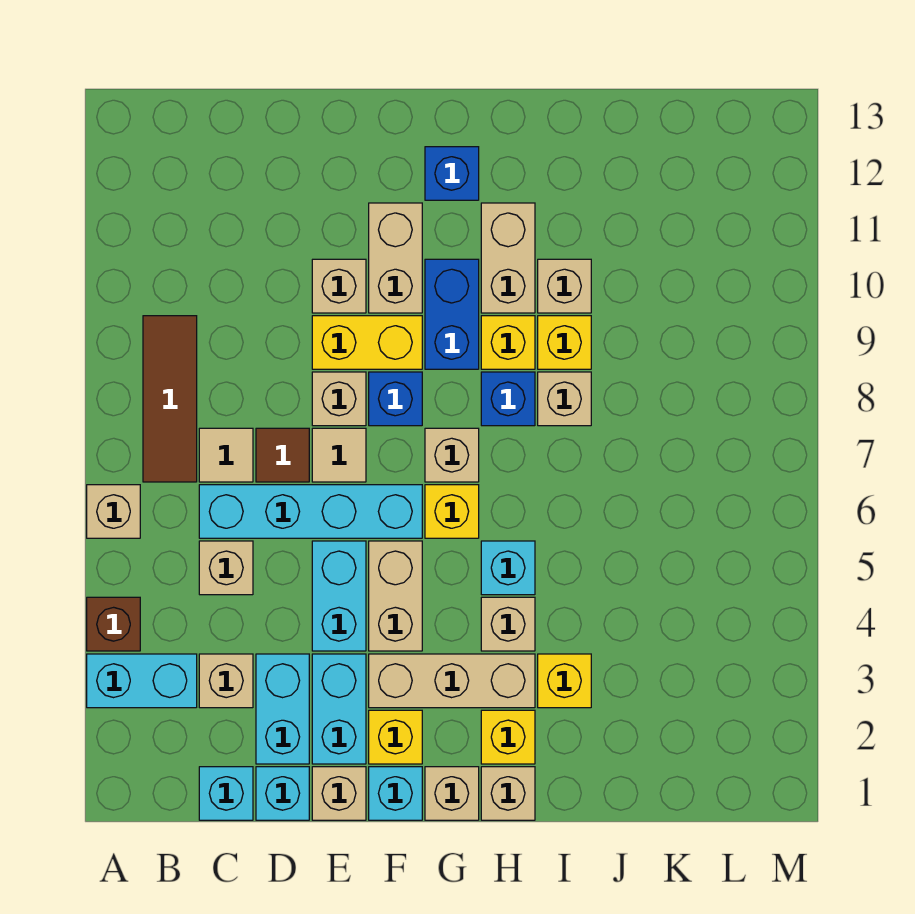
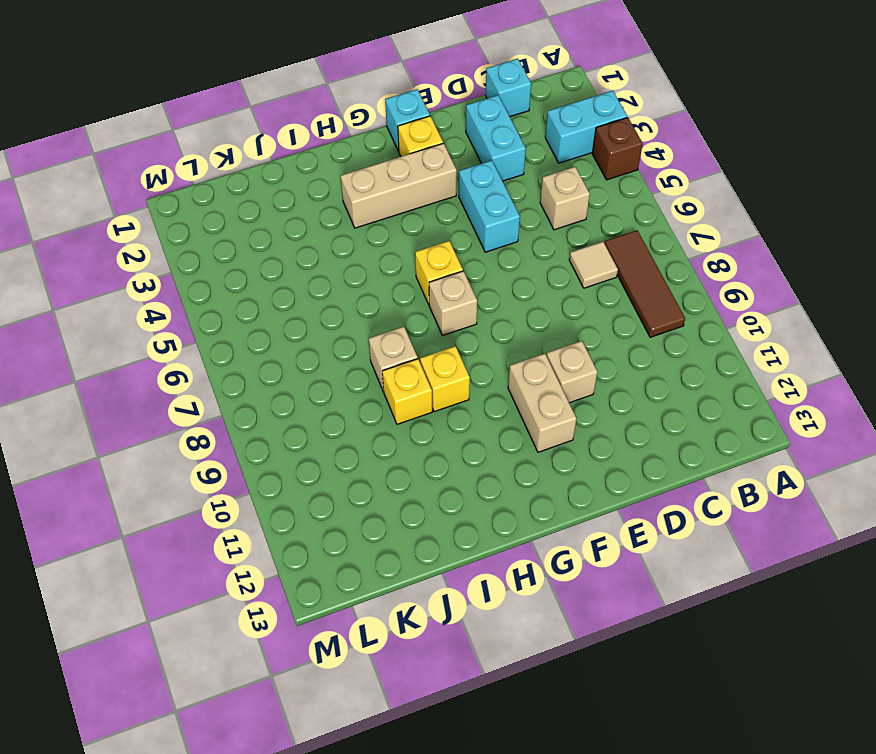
none -> tan 1x1 brick [87,485,140,538]
none -> tan 1x1 brick [199,654,253,708]
none -> cyan 1x4 brick [199,485,422,538]
none -> cyan 1x1 brick [256,767,309,820]

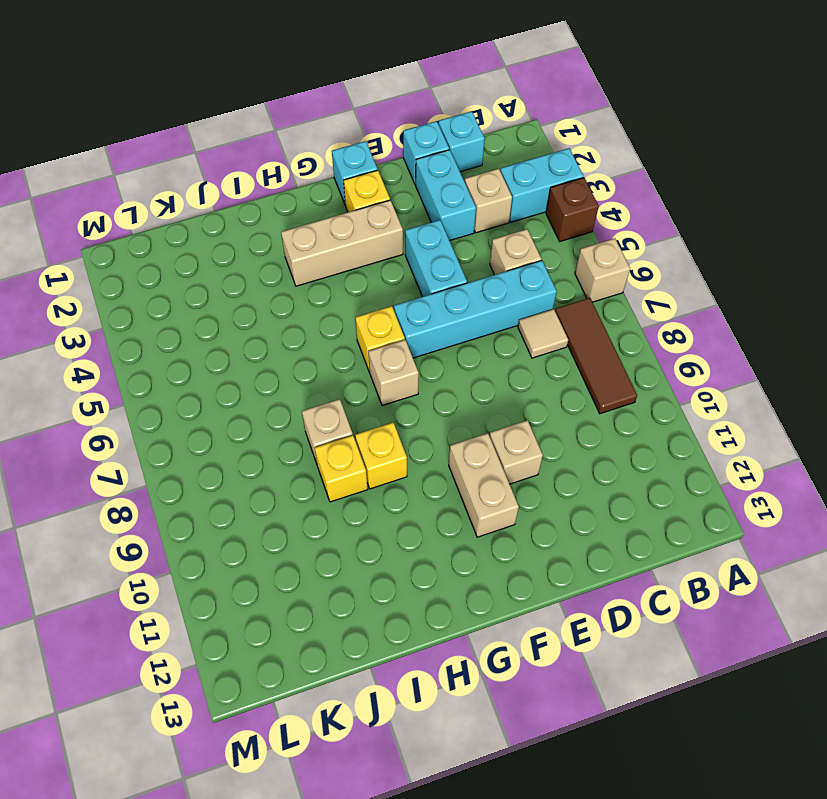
none -> brown 1x1 tile [256,428,309,482]
none -> tan 1x1 brick [312,767,366,820]
none -> cyan 1x2 brick [312,654,366,764]
none -> tan 1x1 tile [312,428,366,482]

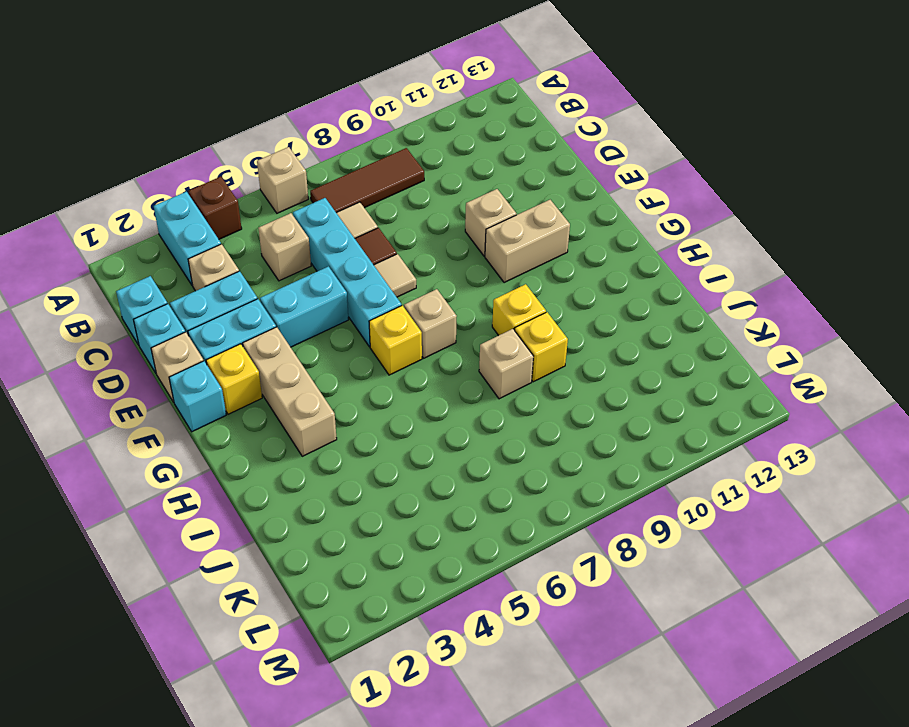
none -> tan 1x1 brick [312,372,366,426]
none -> yellow 1x2 brick [312,316,422,369]
none -> tan 1x2 brick [369,541,422,651]
none -> blue 1x1 brick [369,372,422,426]

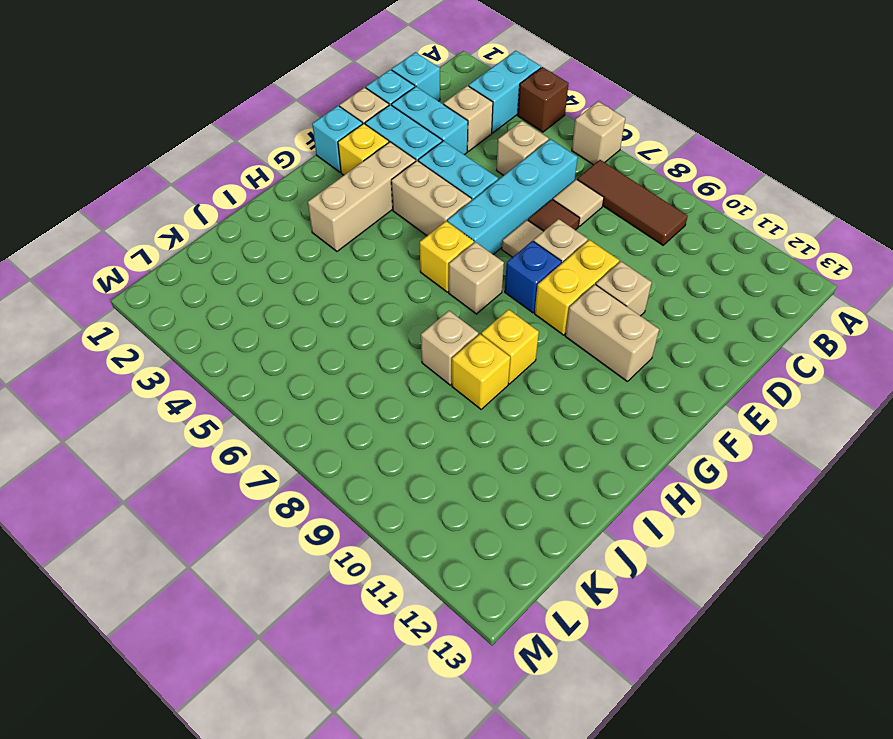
none -> tan 1x1 brick [425,767,479,820]
none -> blue 1x2 brick [425,259,479,369]
none -> blue 1x1 brick [425,147,479,200]
none -> tan 1x1 brick [481,767,535,820]

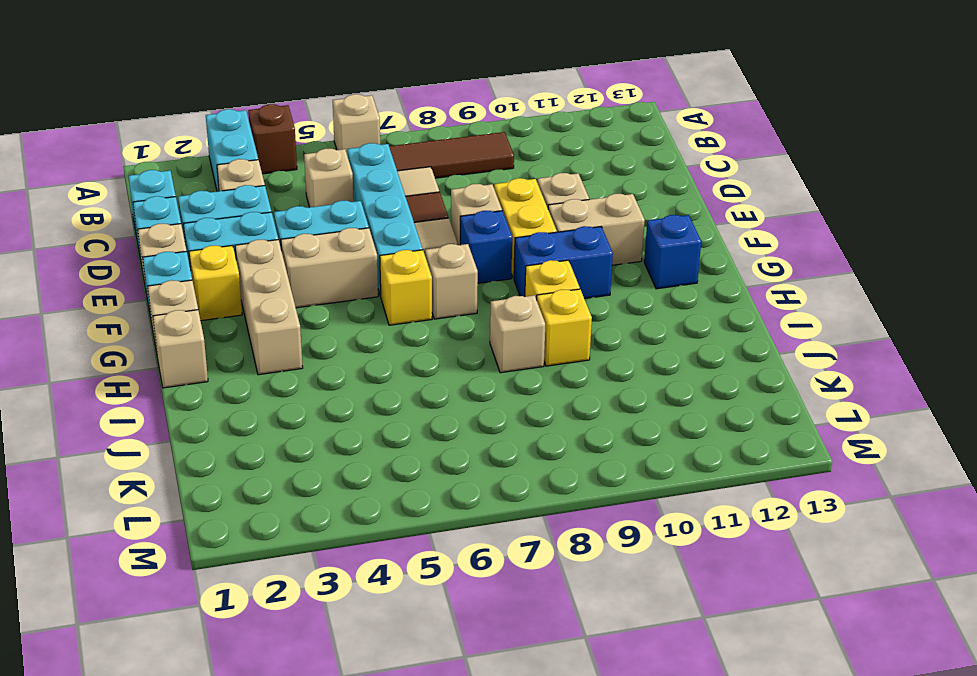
none -> yellow 1x1 brick [481,710,535,764]
none -> tan 1x1 brick [481,597,535,651]
none -> cyan 1x1 brick [481,541,535,595]
none -> blue 1x1 brick [481,372,535,426]

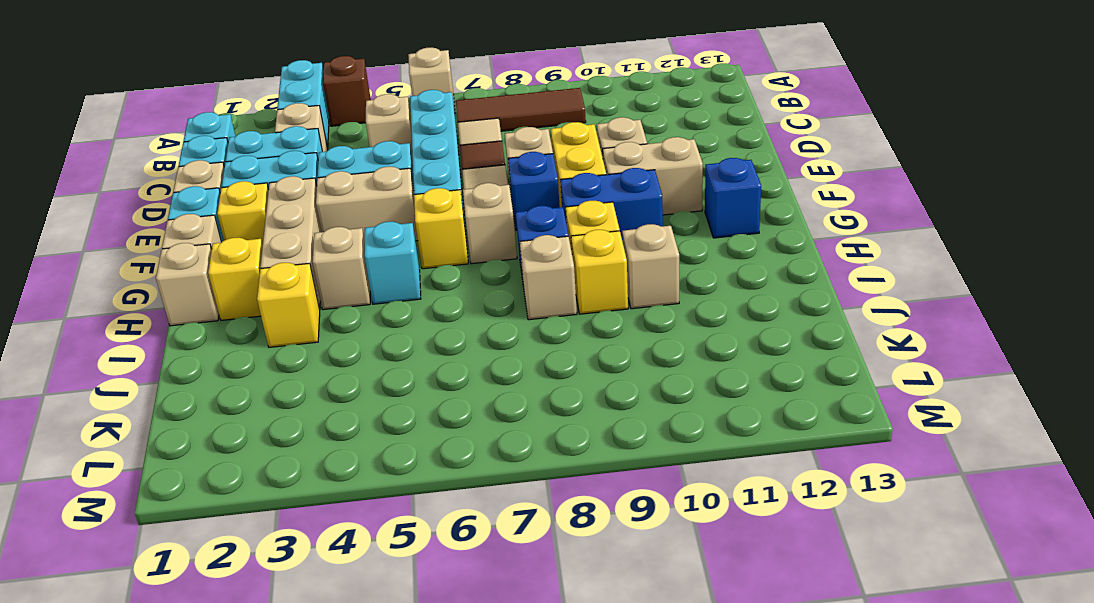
none -> tan 1x2 brick [481,203,535,313]

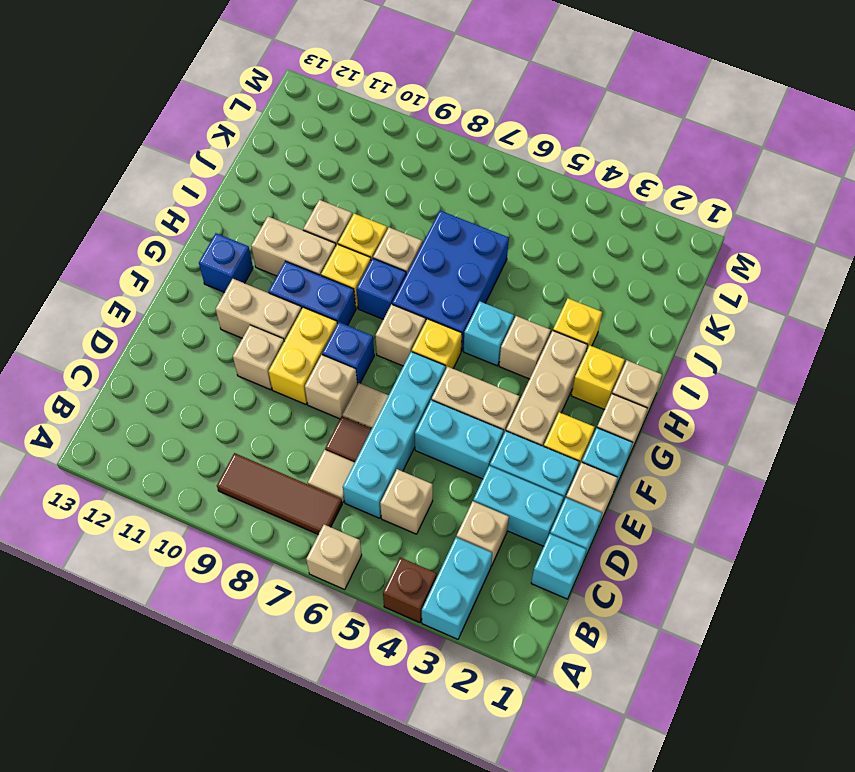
blue 2x3 brick [392,211,509,351] -> none

